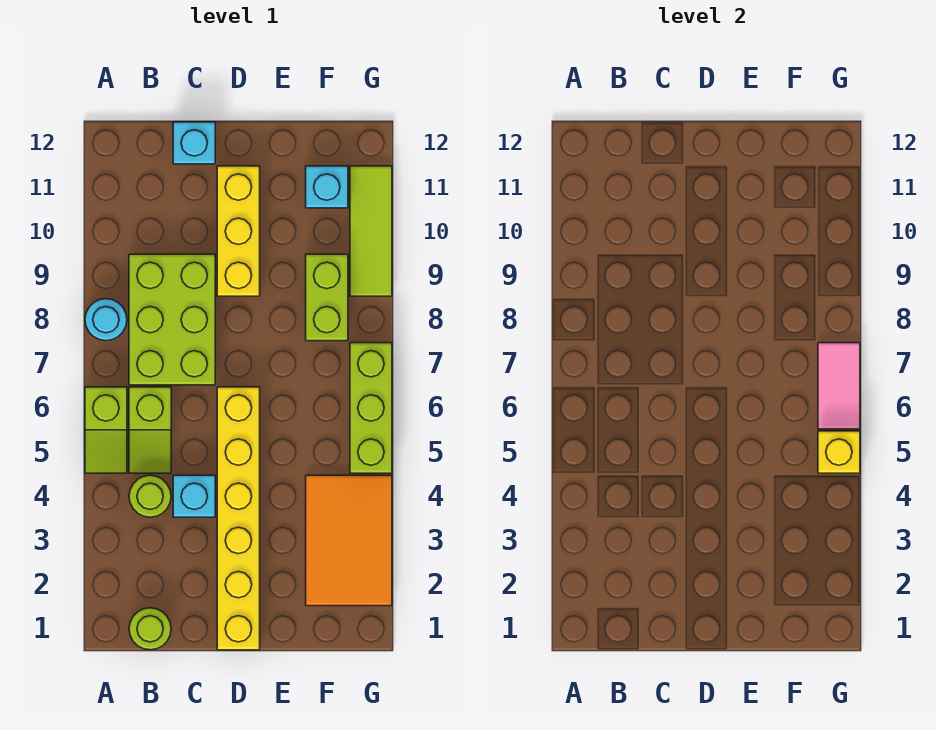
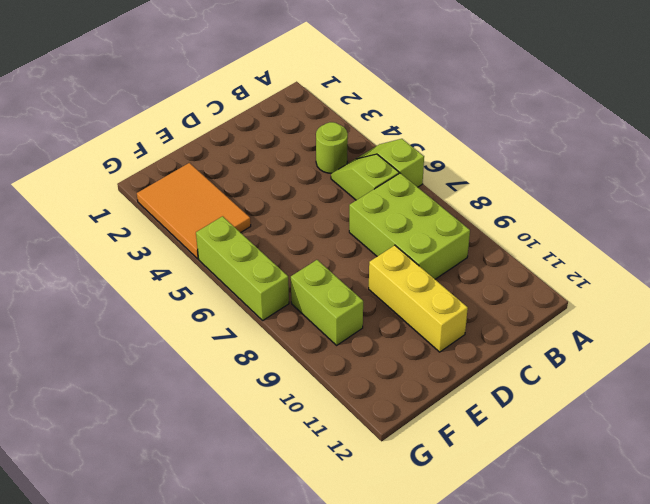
none -> cyan 1x1 round brick [85,299,127,341]
none -> lime 1x1 round brick [129,608,171,650]
none -> cyan 1x1 brick [173,475,215,517]

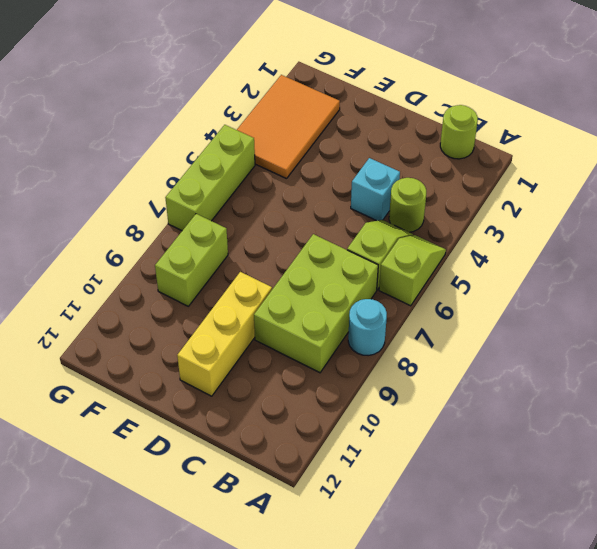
none -> cyan 1x1 brick [173,122,215,164]
none -> yellow 1x6 brick [217,387,260,650]
none -> cyan 1x1 brick [306,166,348,208]

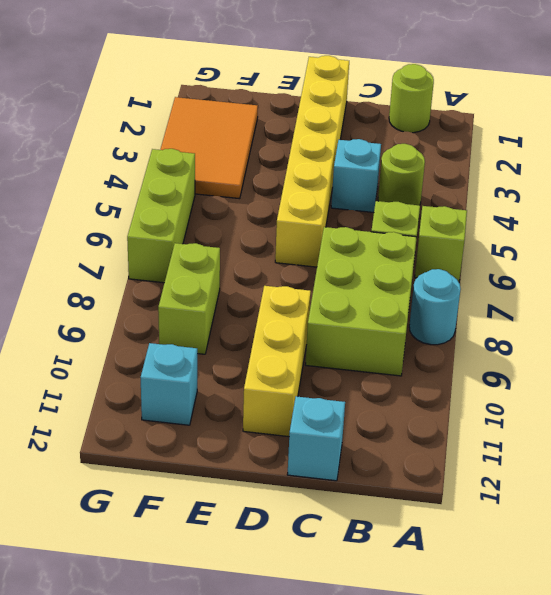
none -> lime 1x3 tile [350,166,392,296]
none -> yellow 1x1 brick [818,431,860,473]
none -> pink 1x2 tile [818,343,860,429]

